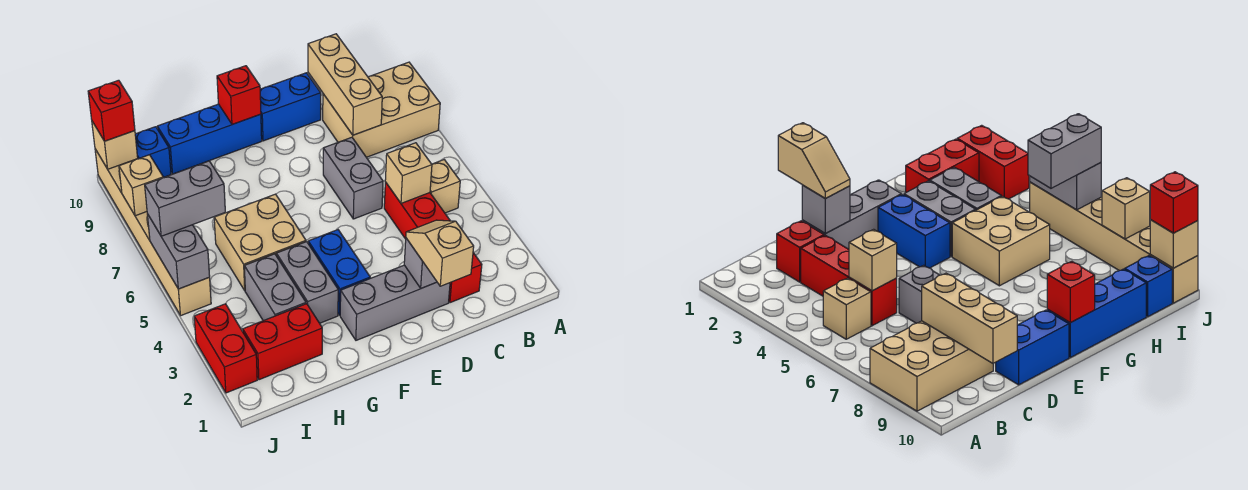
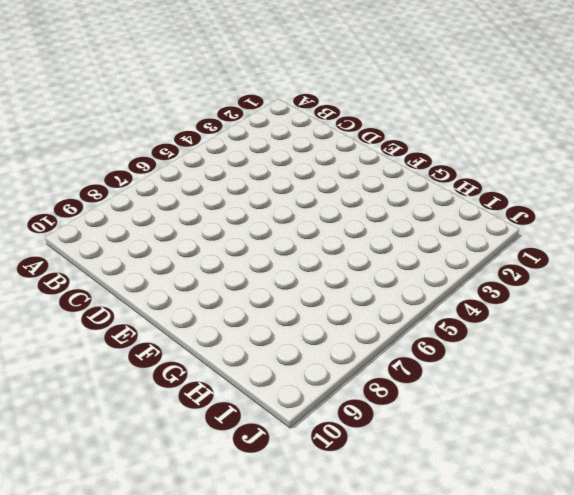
none -> tan 2x3 brick [323,62,440,157]
none -> tan 1x1 brick [430,160,460,213]
none -> red 1x1 brick [449,253,482,303]

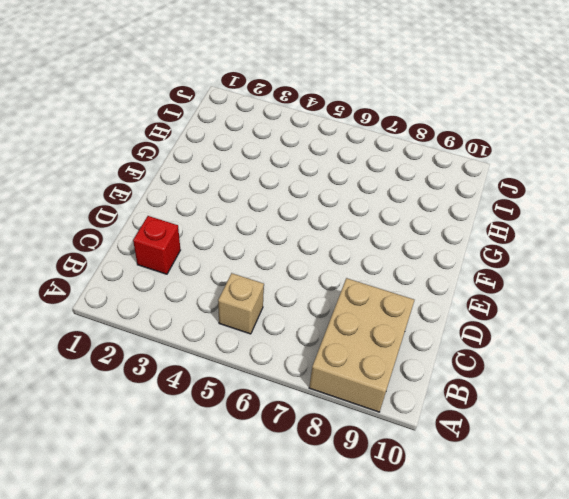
none -> red 1x3 brick [384,182,450,239]
none -> grey 1x3 brick [340,265,450,340]
none -> grey 1x2 brick [323,137,383,219]

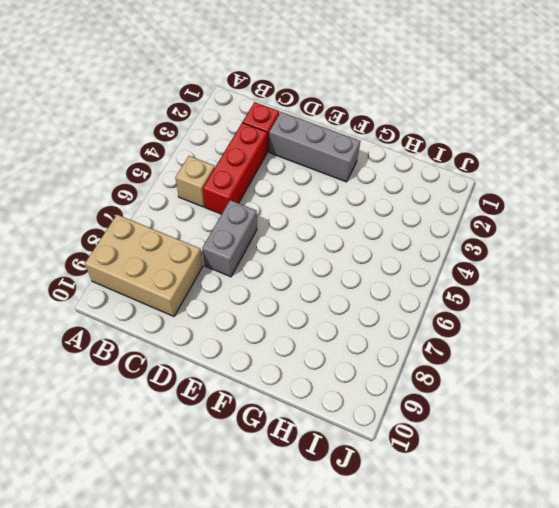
none -> blue 1x2 brick [260,73,321,141]
none -> blue 1x2 brick [308,230,370,315]
none -> blue 1x3 brick [157,104,262,174]

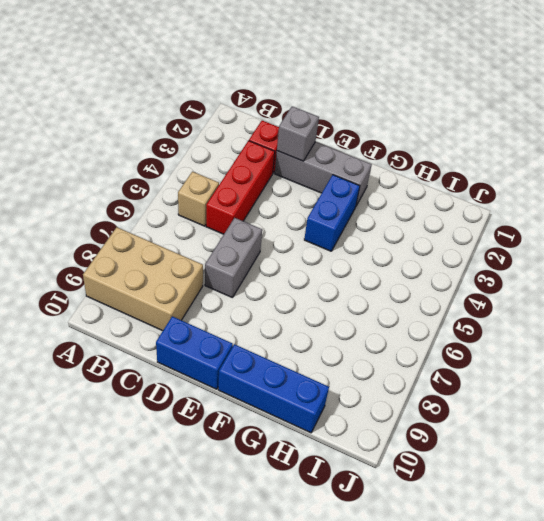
none -> grey 1x2 brick [277,242,338,323]
none -> tan 2x2 brick [214,194,306,290]
none -> red 1x2 brick [243,304,322,380]

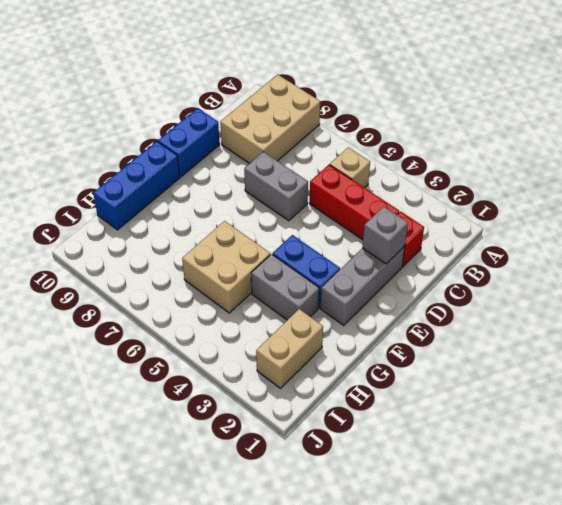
tan 1x2 brick [256,309,323,388] -> red 1x2 brick [243,304,322,380]
none -> grey 1x2 brick [244,254,306,321]
none -> blue 1x1 brick [135,127,171,177]
none -> red 1x2 brick [194,304,257,393]

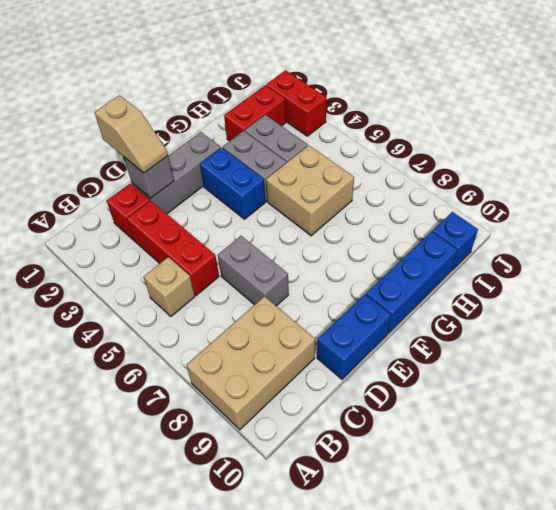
none -> tan 1x6 brick [95,149,211,315]
none -> tan 1x1 brick [385,143,432,203]
none -> tan 1x3 brick [308,34,382,135]

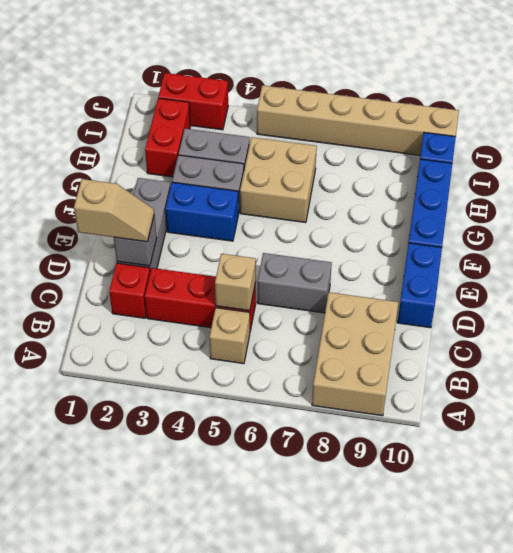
none -> tan 1x3 brick [308,34,382,135]
none -> red 1x1 brick [217,66,261,124]
none -> grey 1x2 brick [147,214,210,289]

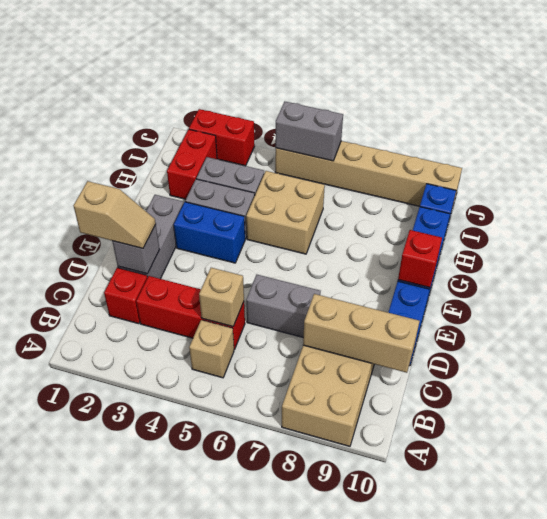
none -> tan 1x1 brick [119,155,163,216]
none -> tan 1x1 brick [92,122,138,169]
none -> grey 1x2 brick [145,161,225,236]

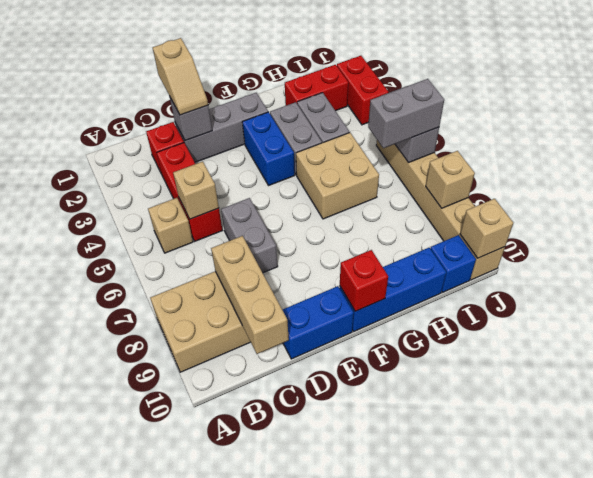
none -> red 1x1 brick [88,80,135,141]

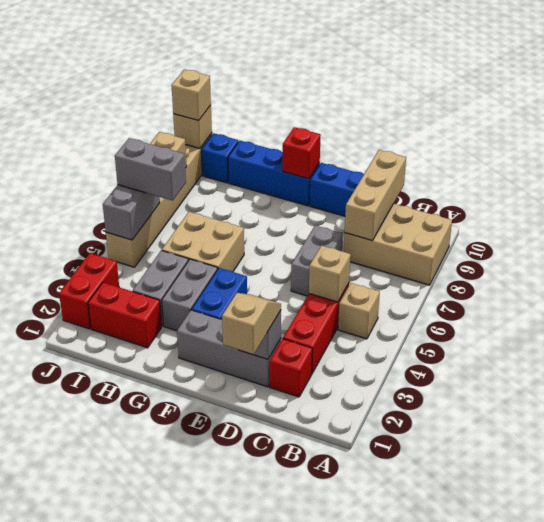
tan 1x1 brick [172,69,211,121] -> red 1x1 brick [88,80,135,141]

